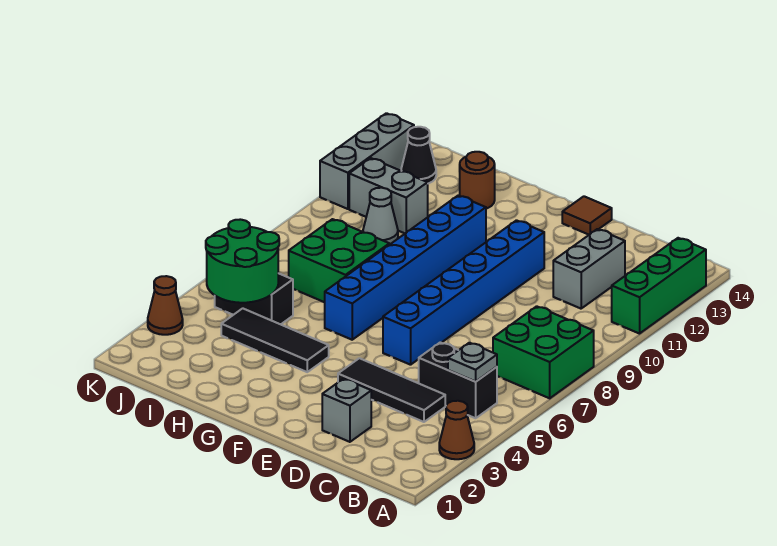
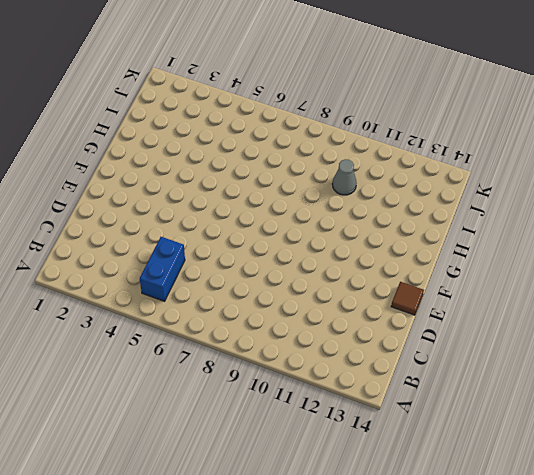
blue 1x2 brick [140,237,185,301] -> black 1x2 brick [419,342,497,418]
none -> brown 1x1 cone [439,401,474,459]
none -> green 2x2 brick [493,306,594,398]
none -> green 1x3 brick [612,238,706,334]

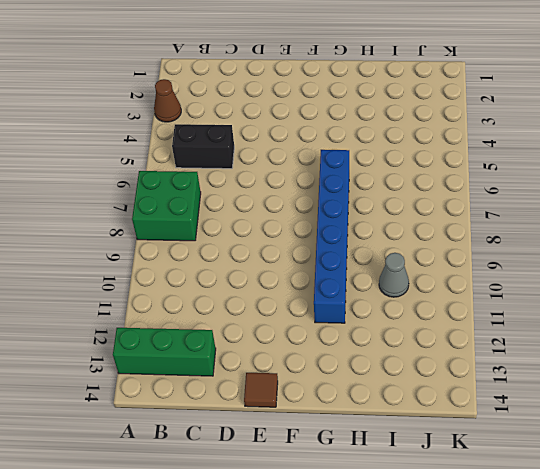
green 1x3 brick [113,328,216,376] -> green 1x3 brick turned to [612,238,706,334]
none -> black 1x3 tile [338,358,445,422]
none -> grey 1x2 brick [553,229,625,309]
none -> grey 1x1 brick [322,379,371,442]

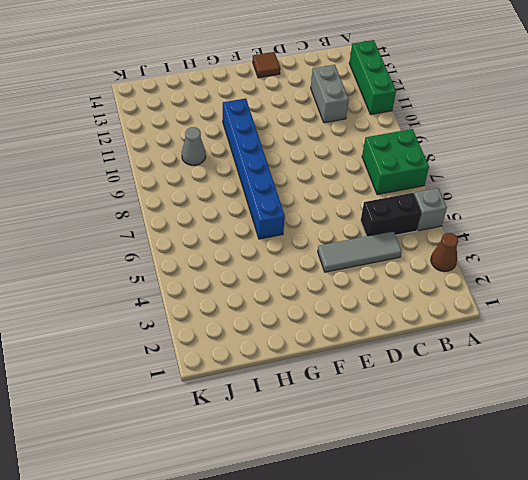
grey 1x1 brick [414,188,447,231] -> grey 1x1 brick moved to [322,379,371,442]
grey 1x3 tile [318,231,402,272] -> black 1x3 tile [338,358,445,422]
none -> blue 1x6 brick [383,220,544,365]
none -> black 1x3 tile [221,308,329,372]
none -> green 2x2 brick [289,219,389,302]

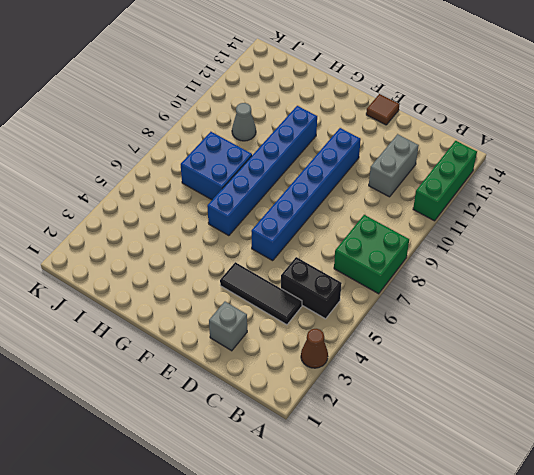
blue 2x2 brick [181,132,252,200] -> green 2x2 brick [289,219,389,302]
none -> black 1x3 tile [221,308,329,372]
none -> brown 1x1 round brick [459,152,495,209]
none -> black 1x2 brick [215,273,293,324]

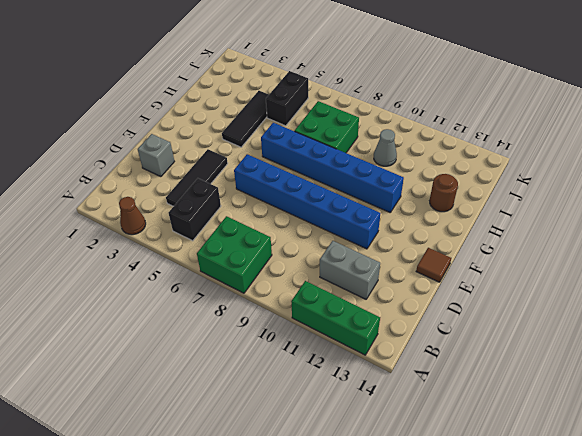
none -> grey 1x2 brick [349,158,428,233]
none -> black 1x1 cone [401,127,436,184]
none -> brown 1x1 cone [148,276,183,335]

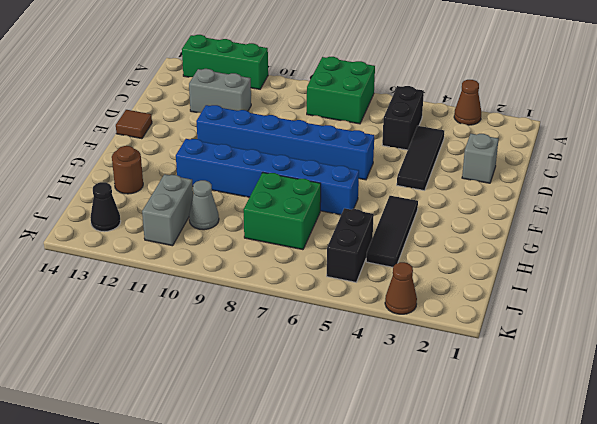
none -> grey 1x3 brick [320,113,414,209]
none -> grey 1x1 plate [448,343,497,381]
none -> green 2x2 round brick [206,219,279,303]

